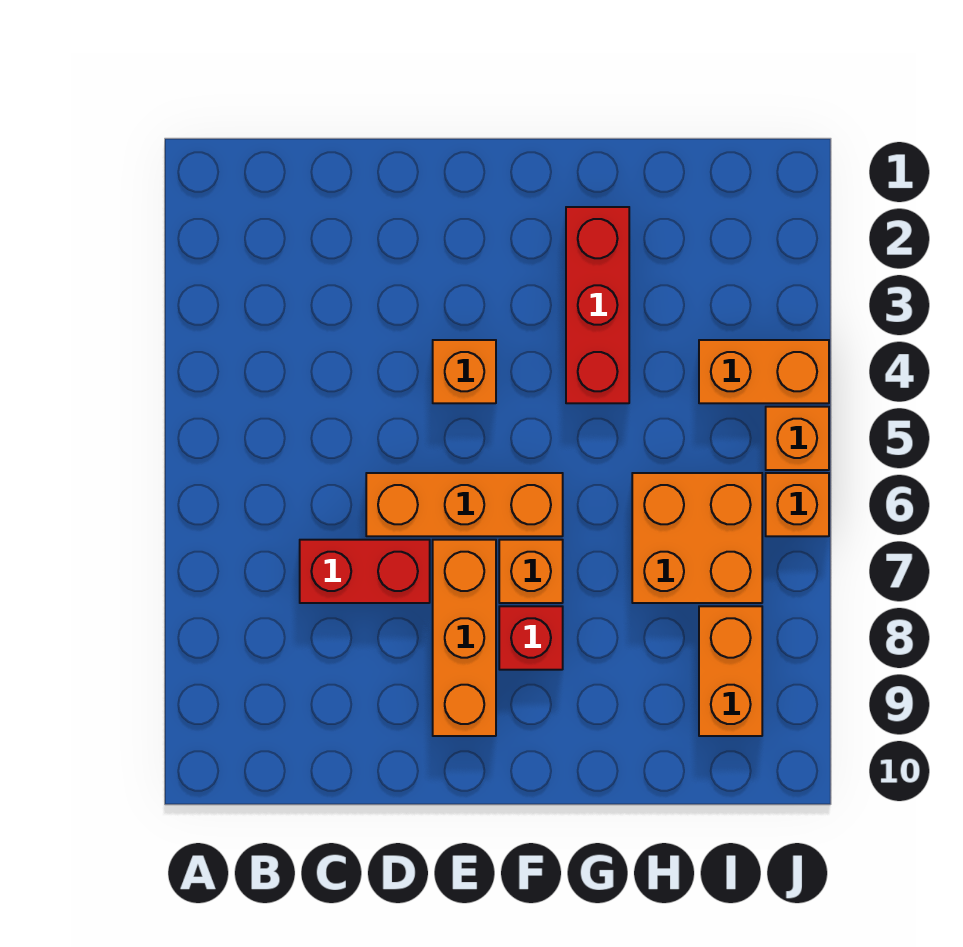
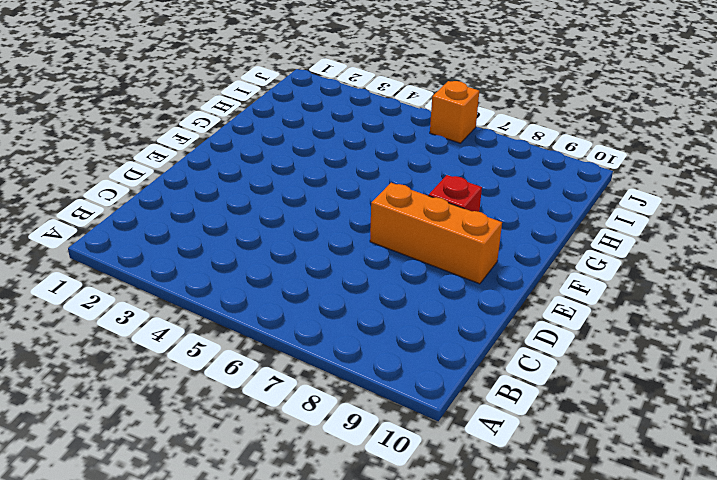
none -> red 1x2 brick [300,540,430,603]
none -> orange 1x3 brick [366,473,563,536]
none -> orange 1x1 brick [433,340,496,403]

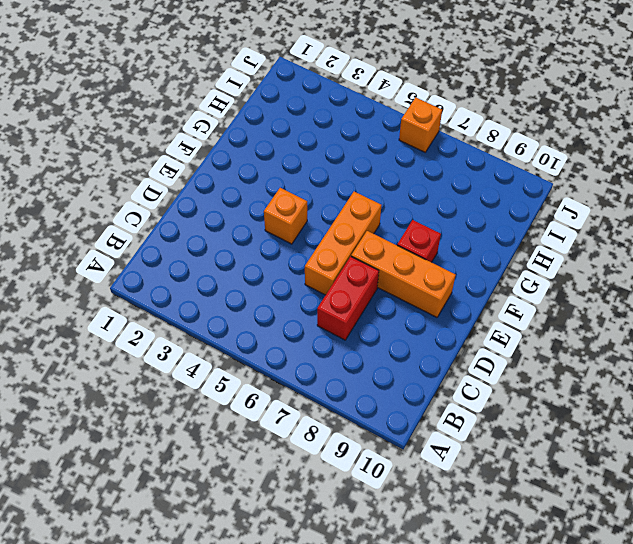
none -> orange 1x1 brick [499,540,563,603]
none -> red 1x3 brick [566,207,629,403]
none -> orange 2x2 brick [632,473,762,603]

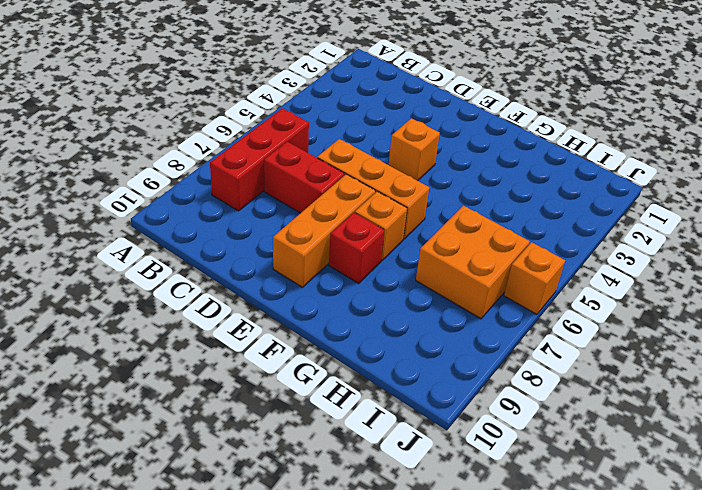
red 1x3 brick [210,108,309,211] -> red 1x3 brick moved to [566,207,629,403]
none -> orange 1x2 brick [699,340,829,403]
none -> orange 1x2 brick [699,606,762,736]
none -> orange 1x1 brick [766,407,829,470]

